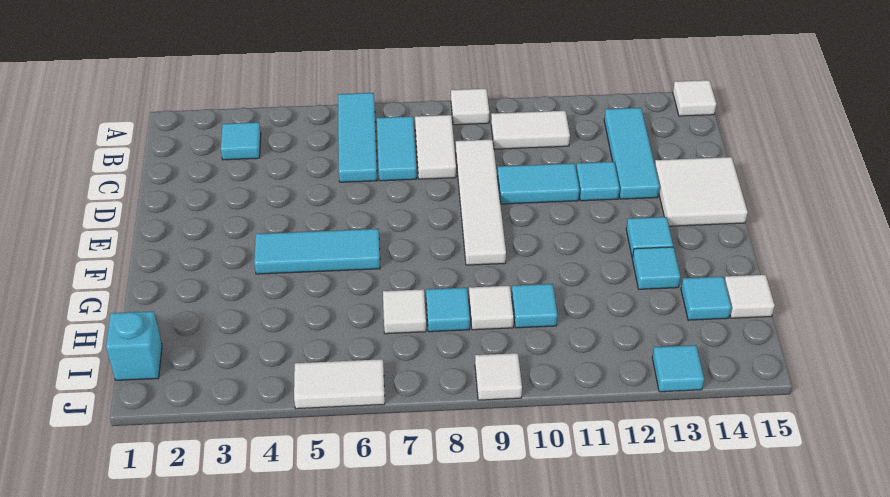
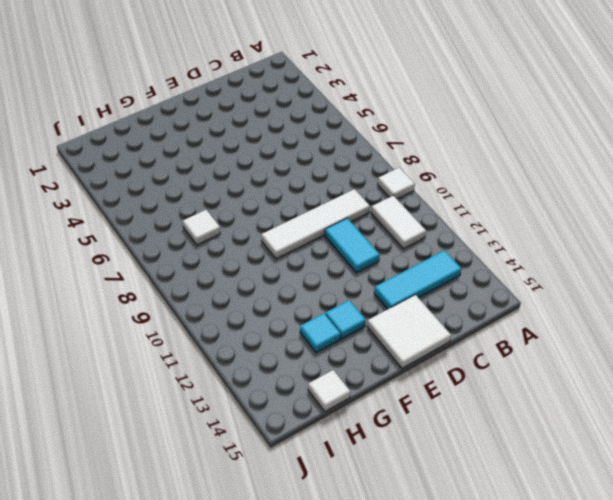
none -> cyan 1x3 tile [338,93,377,182]
none -> white 1x1 tile [673,80,716,116]
none -> cyan 1x1 tile [221,122,261,160]

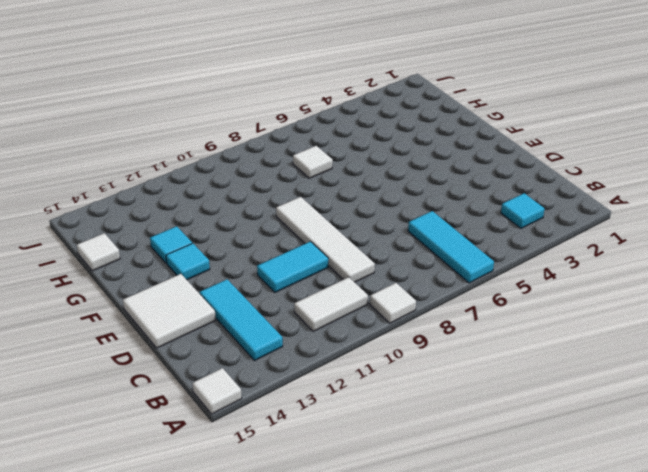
none -> cyan 1x2 tile [377,116,417,181]
none -> white 1x2 tile [415,115,456,179]
none -> cyan 1x1 tile [576,162,620,201]

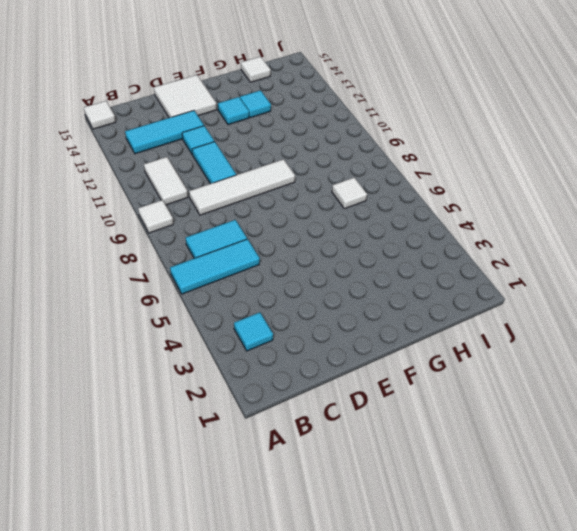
none -> white 1x2 tile [415,115,456,179]
none -> cyan 1x3 tile [254,229,380,274]
none -> cyan 1x1 tile [426,288,470,332]

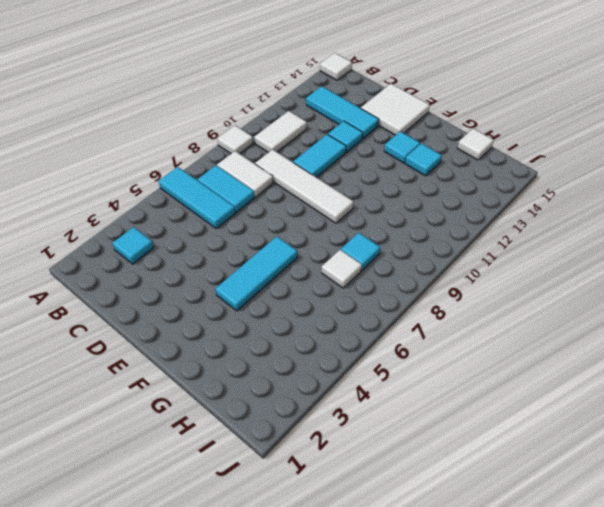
none -> white 1x1 tile [469,286,514,330]
none -> cyan 1x1 tile [512,284,557,328]
none -> cyan 1x1 tile [681,277,731,320]

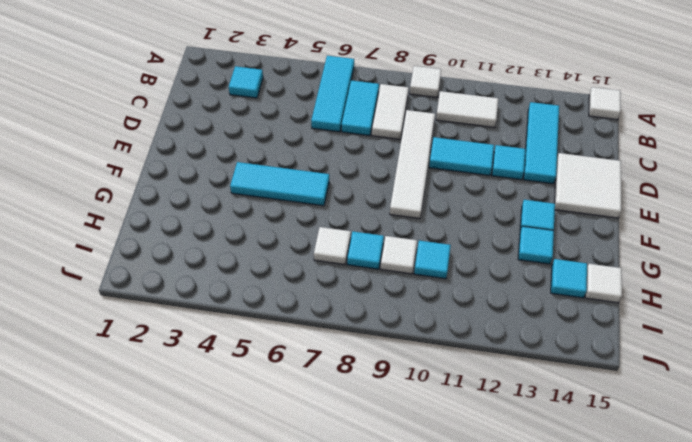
none -> cyan 1x1 brick [106,311,162,380]
none -> white 1x2 tile [294,359,385,409]
none -> white 1x1 tile [475,353,522,400]

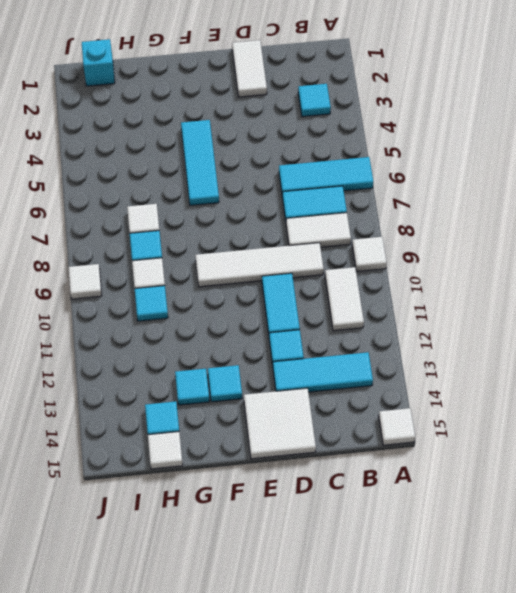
white 1x2 tile [232,40,267,97] -> white 1x2 tile moved to [294,359,385,409]
none -> cyan 1x1 tile [652,345,704,392]

